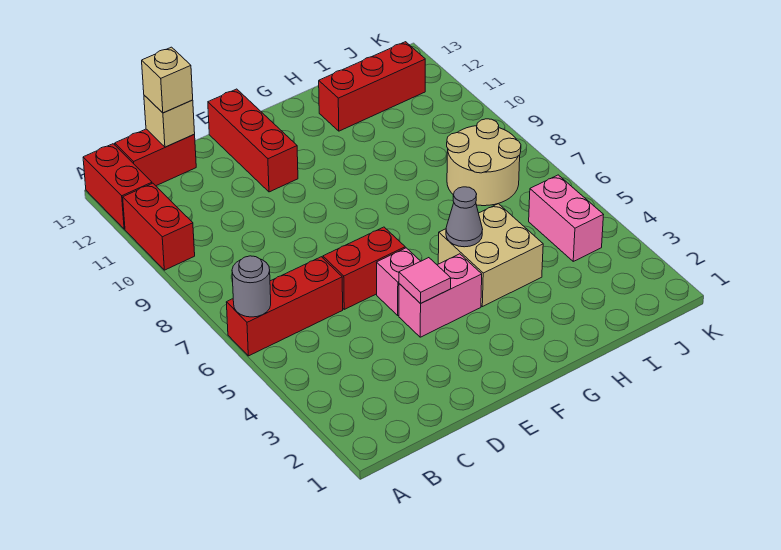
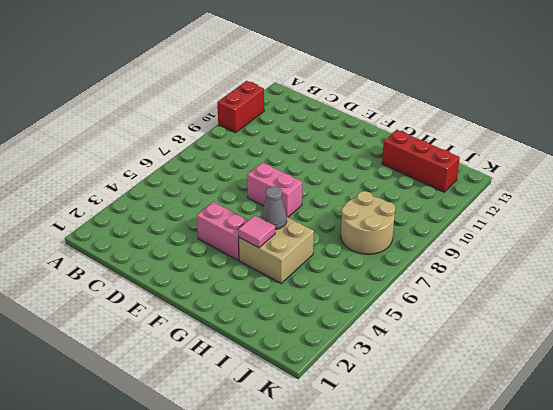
pink 1x2 brick [247,162,302,217] -> pink 1x2 brick turned to [529,175,603,261]
pink 1x1 tile [238,215,275,248] -> pink 1x1 tile moved to [399,258,451,303]
none -> red 1x3 brick [226,257,343,356]
none -> red 1x2 brick [83,144,152,229]
none -> red 1x2 brick [115,129,196,186]

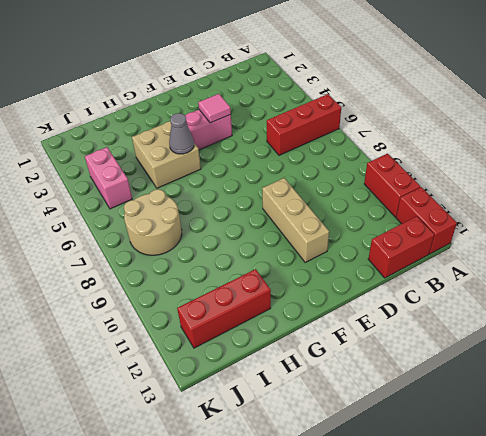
tan 1x3 brick [262,178,329,262] -> red 1x3 brick [208,89,298,192]
none -> red 1x2 brick [323,227,405,309]
none -> pink 1x1 brick [376,248,421,315]
none -> grey 1x1 round brick [232,256,271,317]

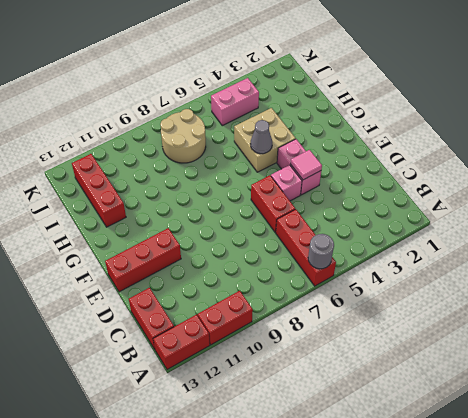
none -> tan 1x1 brick [144,95,195,147]
none -> tan 1x1 brick [142,47,193,113]

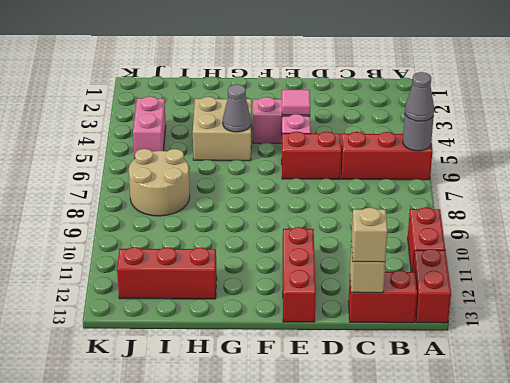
grey 1x1 cone [405,72,434,121] -> none

